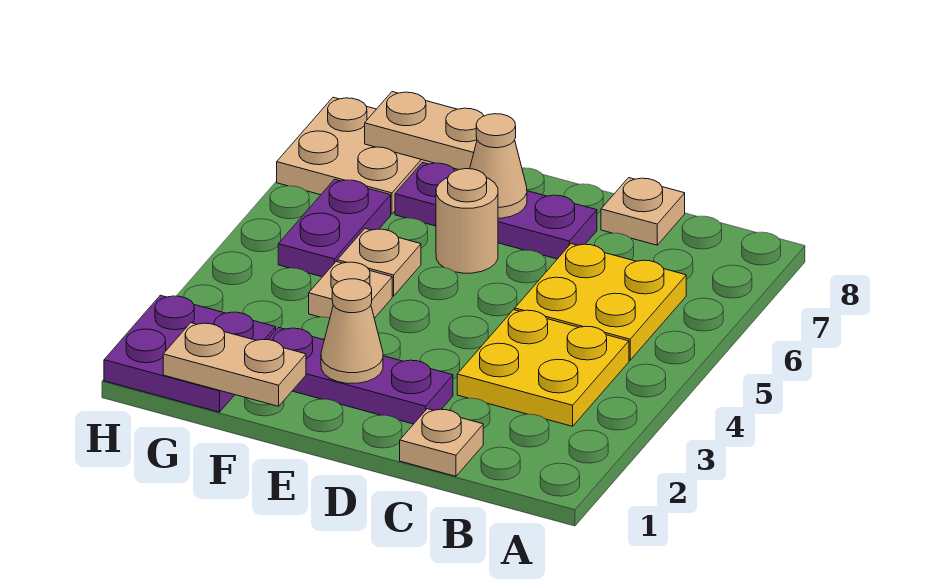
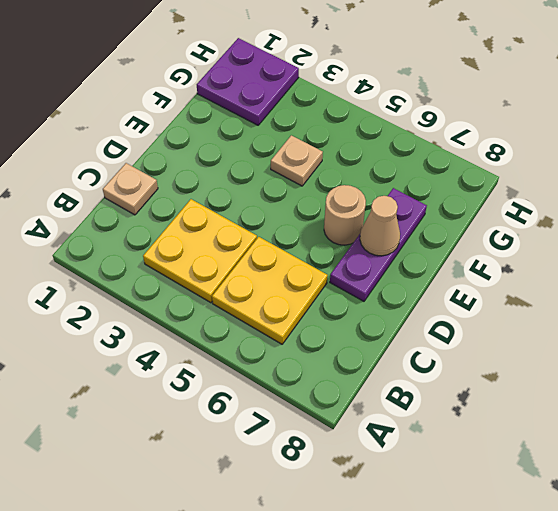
none -> tan 1x1 plate [601,178,685,245]
none -> purple 1x3 plate [268,328,453,424]
none -> tan 1x1 plate [337,229,421,296]

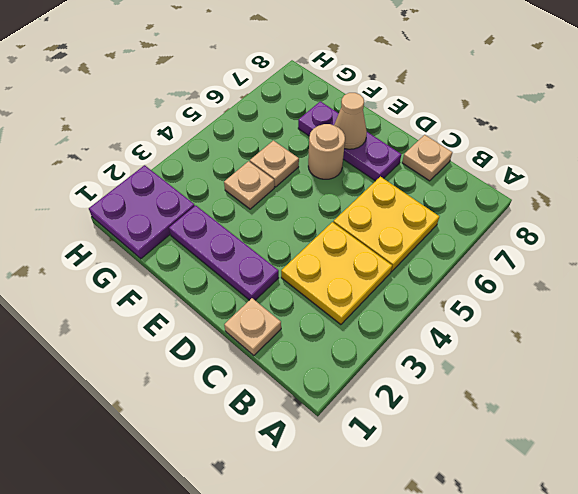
none -> purple 1x2 plate [278,179,391,277]
none -> tan 2x2 plate [277,97,433,214]
none -> tan 1x1 cone [321,279,383,384]

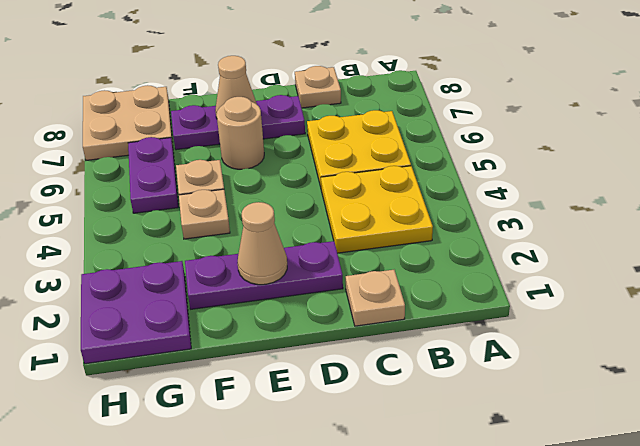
none -> tan 1x2 plate [163,323,306,406]
none -> tan 1x2 plate [365,92,484,170]

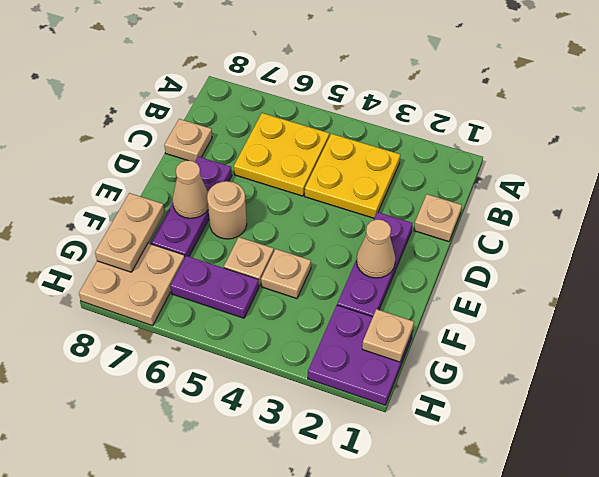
tan 1x1 plate [362,309,414,362] -> tan 1x2 plate [163,323,306,406]

